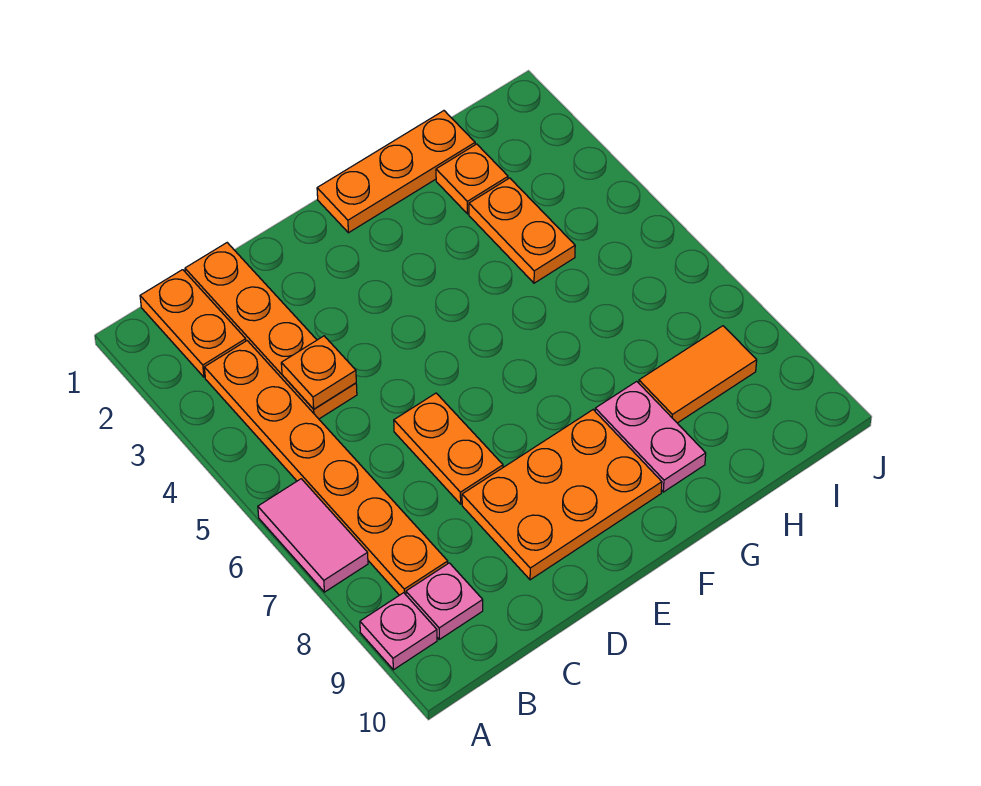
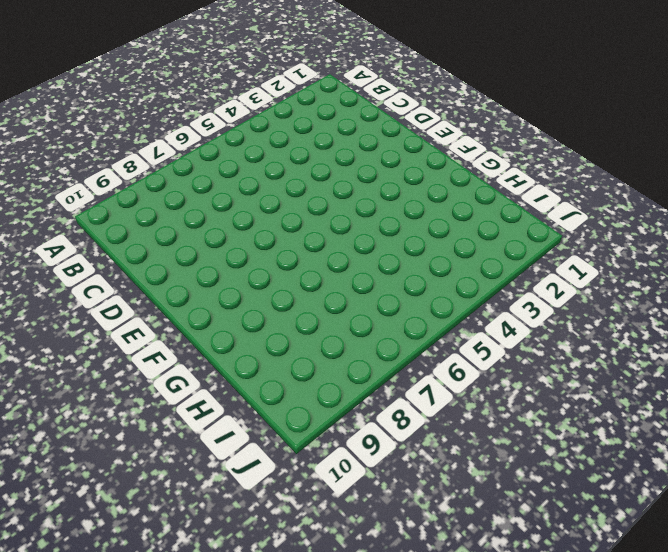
none -> pink 1x2 tile [258,479,368,592]
none -> pink 1x1 plate [360,593,437,670]
none -> orange 1x2 plate [140,270,246,377]

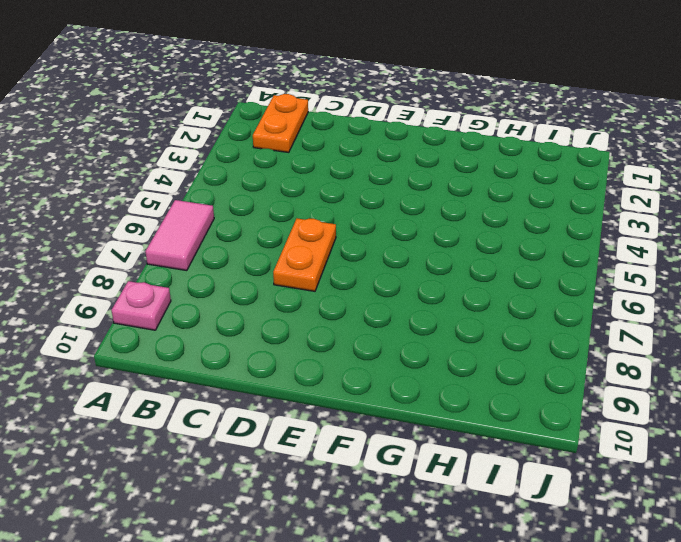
none -> orange 1x6 plate [204,341,448,595]
none -> pink 1x1 plate [406,563,483,639]
none -> orange 1x4 plate [185,243,357,419]

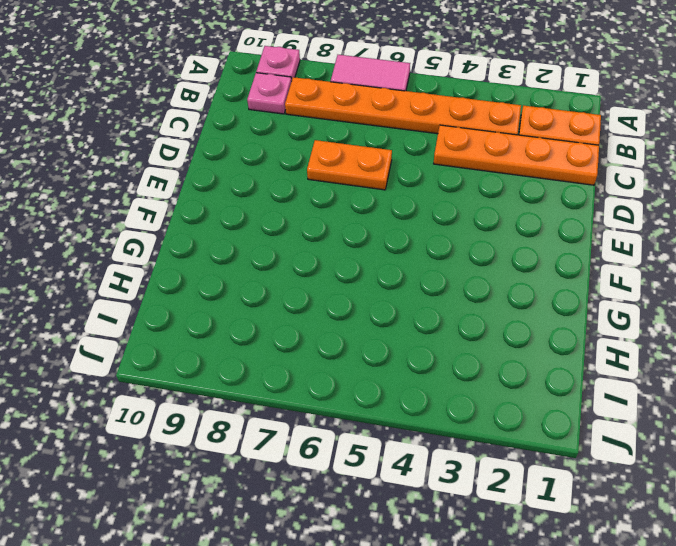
none -> orange 2x3 plate [462,410,662,580]
none -> orange 1x3 plate [317,111,475,233]
none -> pink 1x2 plate [595,381,706,492]

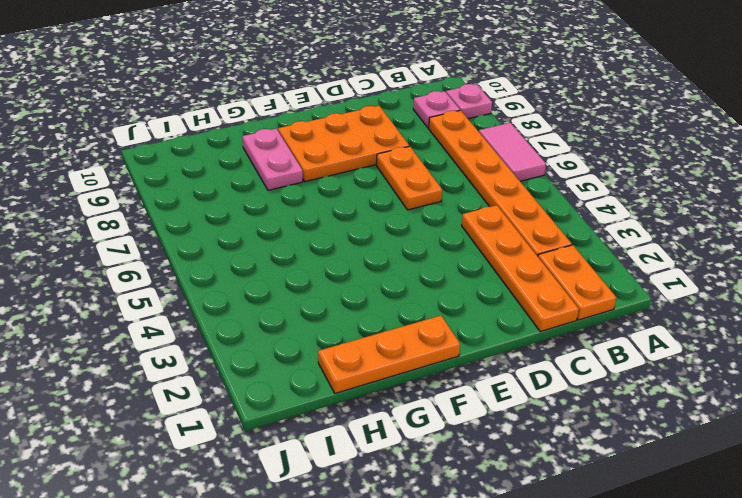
none -> orange 1x1 plate [436,144,508,214]
none -> orange 1x2 plate [469,178,575,283]
none -> orange 1x2 tile [639,326,757,423]

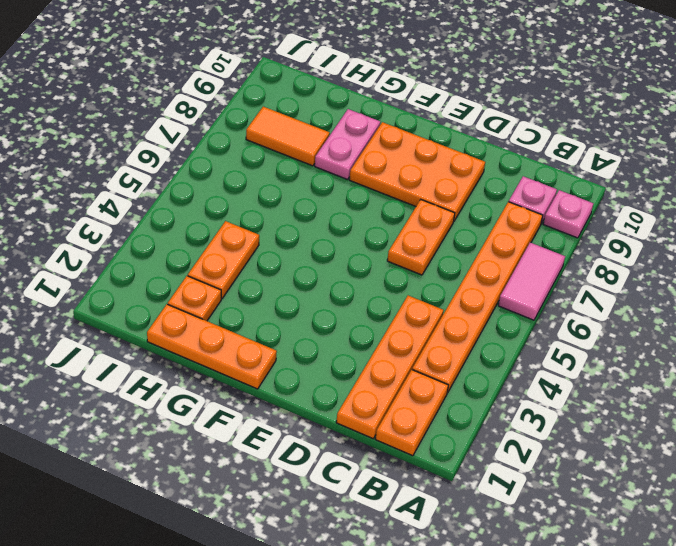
none -> orange 1x1 plate [281,336,356,409]

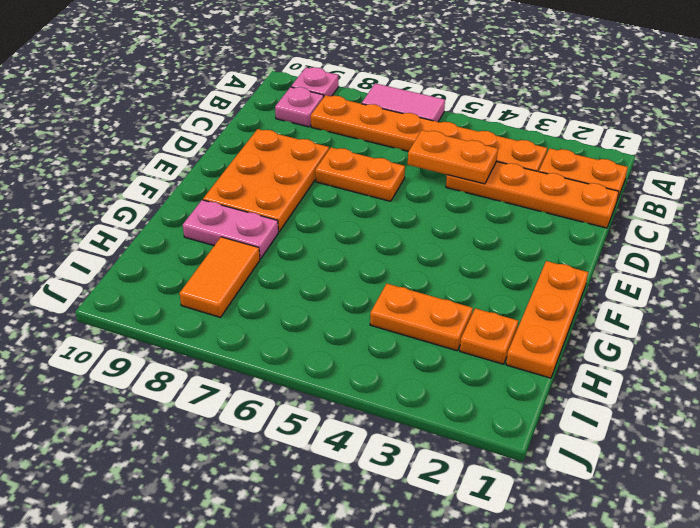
orange 1x2 plate [408,130,498,184] -> orange 1x1 plate [281,336,356,409]

